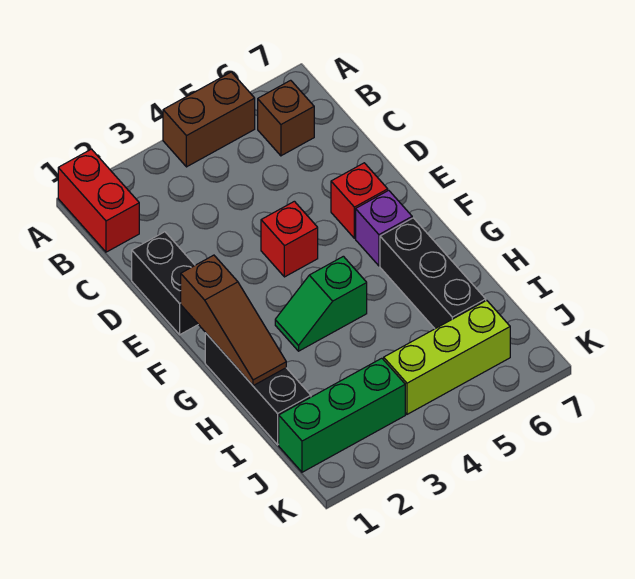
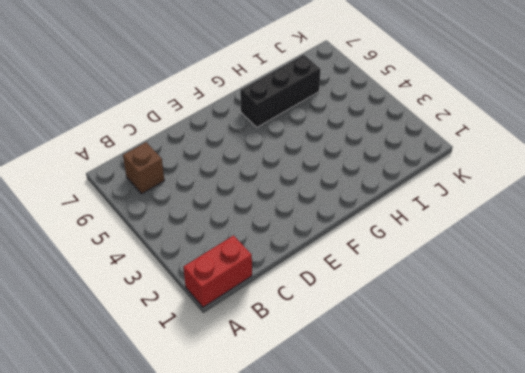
none -> brown 1x2 brick [163,72,255,167]
none -> black 1x2 brick [132,232,198,335]
none -> red 1x1 brick [261,201,318,277]

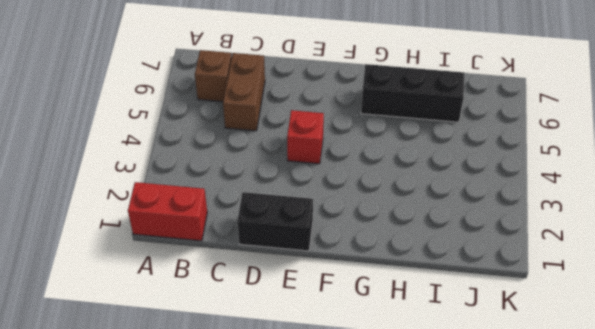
brown 1x2 brick [223,53,265,131] -> brown 1x2 brick moved to [163,72,255,167]
none -> red 1x1 brick [331,163,388,238]
none -> purple 1x1 brick [356,190,412,266]
none -> black 1x3 brick [205,333,311,445]

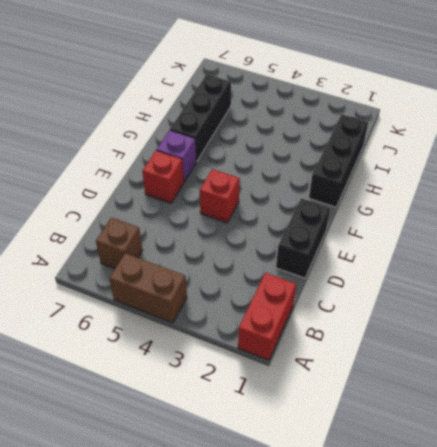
none -> green 1x2 slope [275,256,367,351]
none -> green 1x3 brick [279,358,405,472]
none -> lime 1x3 brick [384,300,510,414]

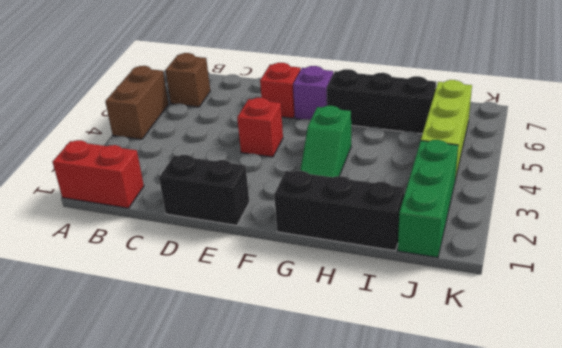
none -> brown 1x3 slope [181,255,286,386]

